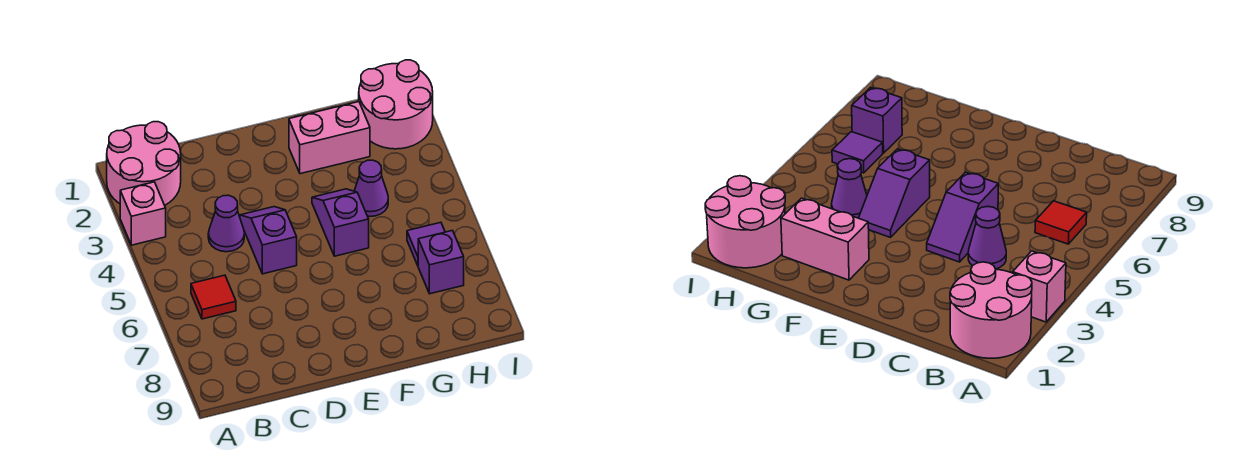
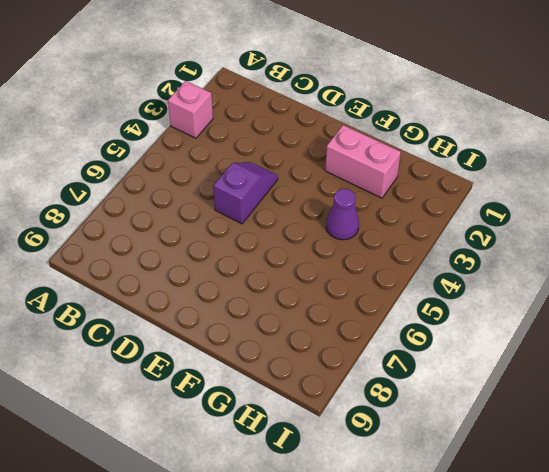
none -> pink 2x2 round brick [107,122,181,205]
none -> red 1x1 tile [191,275,236,319]

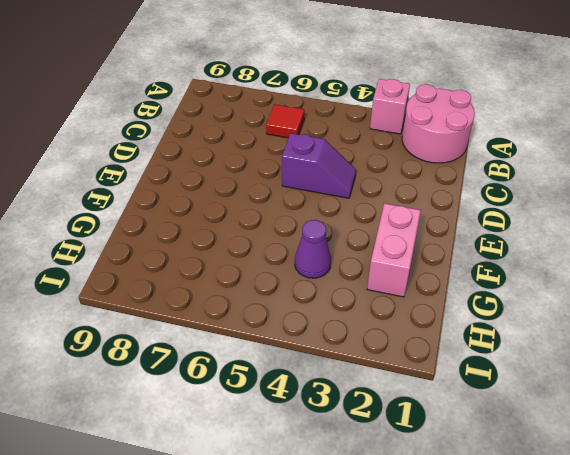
none -> purple 1x1 cone [208,195,244,252]
none -> purple 1x2 slope [312,189,369,256]

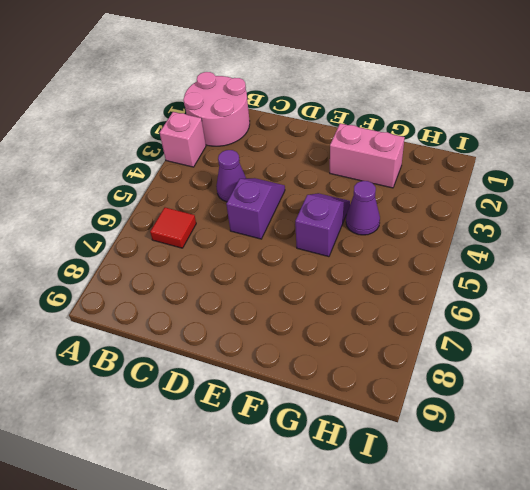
none -> pink 2x2 round brick [359,60,433,149]
none -> purple 1x1 tile [407,222,445,265]

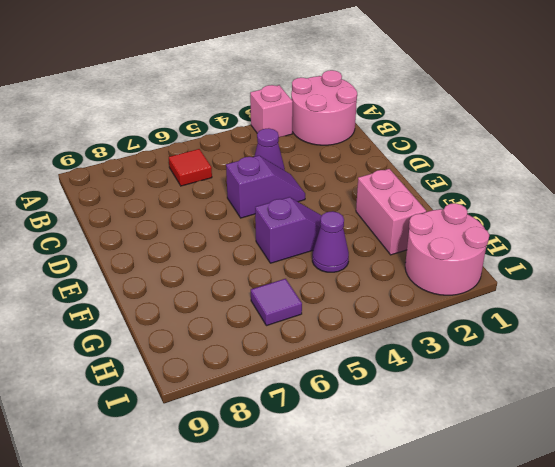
none -> purple 1x1 brick [418,230,464,294]

